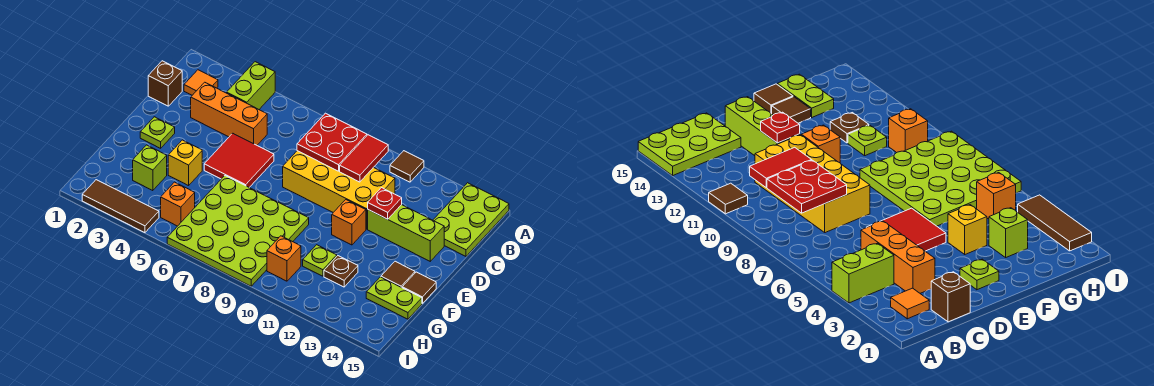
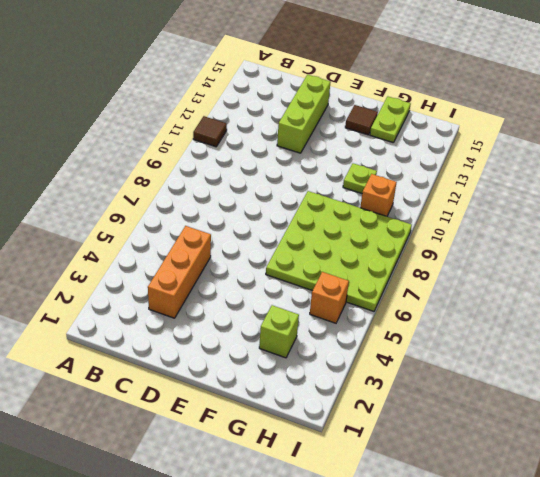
none -> lime 1x2 brick [227,62,275,109]
none -> lime 2x3 plate [433,183,509,256]
none -> orange 1x1 tile [184,70,218,95]

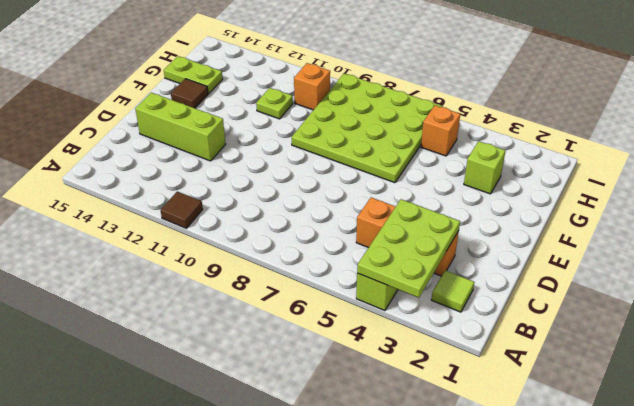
lime 2x3 plate [357,199,460,298] -> lime 2x3 plate moved to [433,183,509,256]
lime 1x1 tile [431,270,474,312] -> orange 1x1 tile [184,70,218,95]
none -> brown 1x1 brick [148,61,182,106]
none -> yellow 2x4 brick [283,151,395,229]
none -> red 2x2 tile [204,133,274,187]

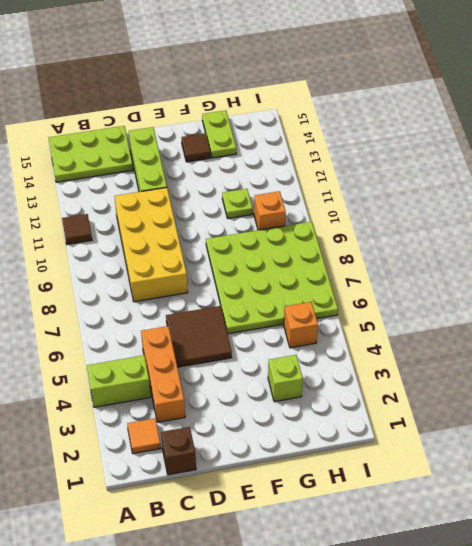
brown 2x2 tile [166,306,232,367] -> red 2x2 tile [204,133,274,187]
none -> lime 1x1 plate [140,117,175,148]
none -> orange 1x1 brick [332,200,366,245]
none -> yellow 1x1 brick [168,140,202,186]

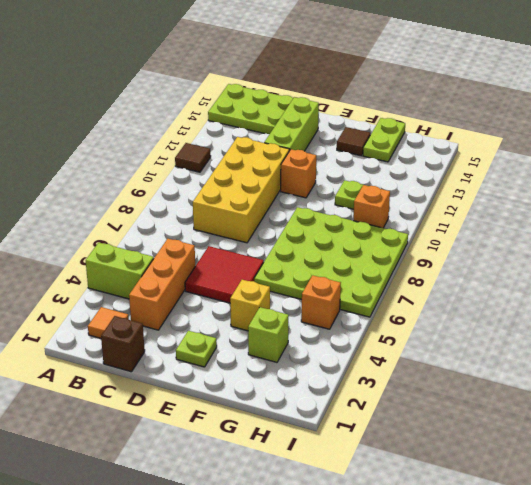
none -> brown 1x1 tile [402,272,436,304]
none -> brown 1x1 plate [324,256,358,287]
none -> brown 1x3 tile [82,180,159,233]

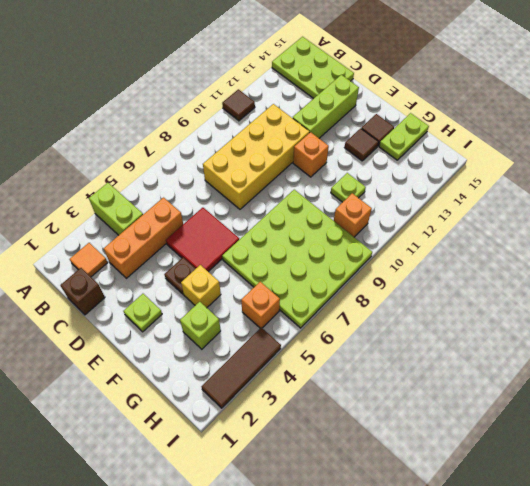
brown 1x1 plate [164,258,196,294] -> brown 1x1 plate moved to [324,256,358,287]
brown 1x1 tile [345,128,379,161] -> brown 1x1 tile moved to [402,272,436,304]
none -> red 2x2 plate [297,113,367,171]
none -> red 1x2 tile [340,135,388,182]
none -> red 1x1 plate [368,188,402,219]

